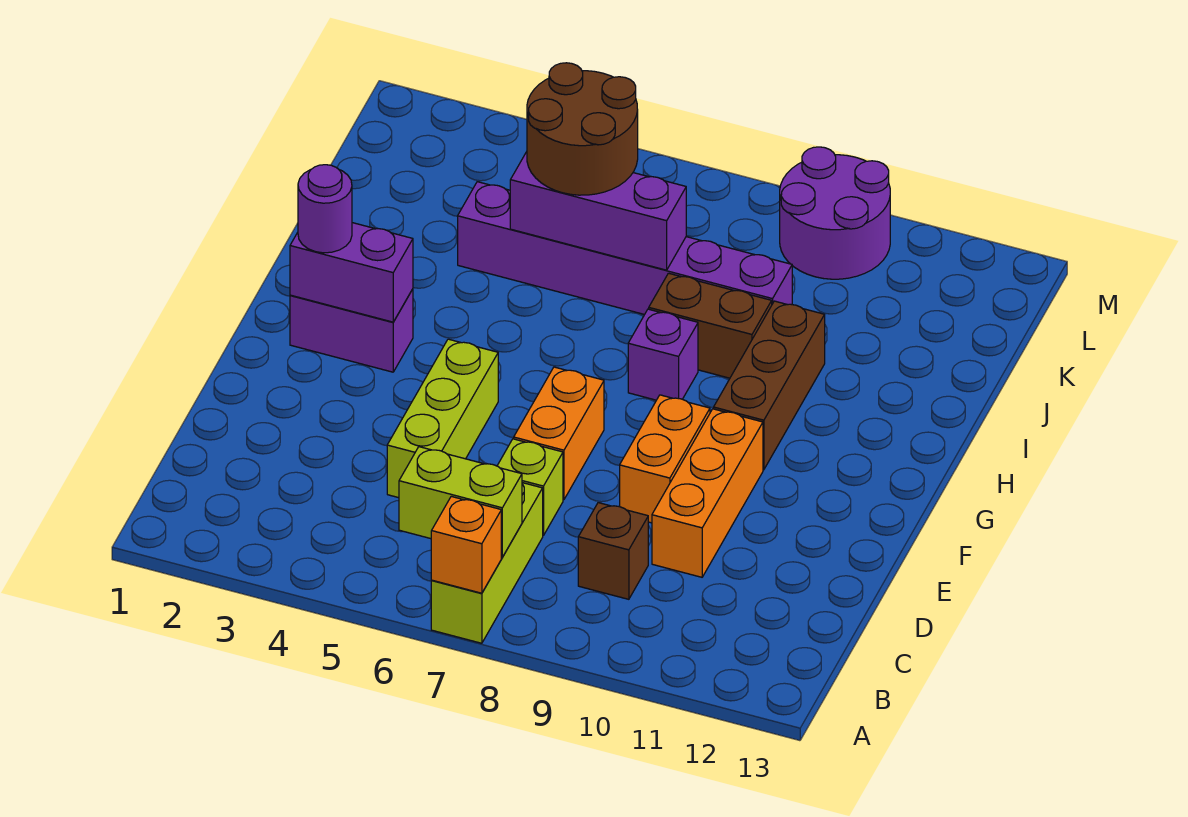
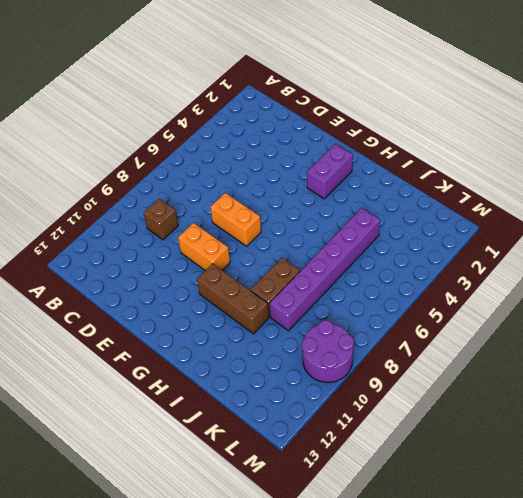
none -> lime 1x3 brick [431,483,543,643]
none -> lime 1x3 brick [387,339,498,498]
none -> lime 1x1 brick [497,439,563,536]

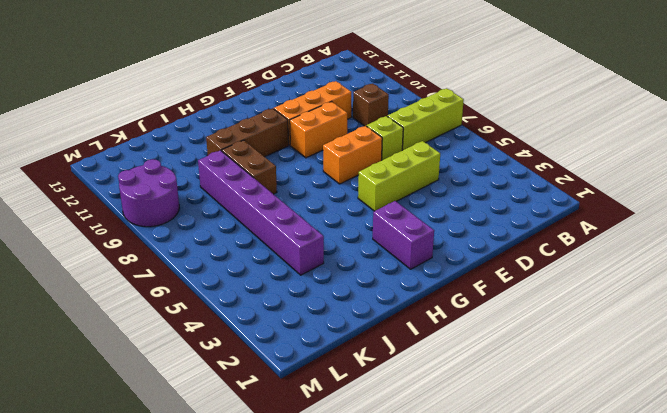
none -> purple 1x1 brick [628,309,698,400]
none -> orange 1x1 brick [431,496,501,593]
none -> lime 1x2 brick [399,447,522,557]

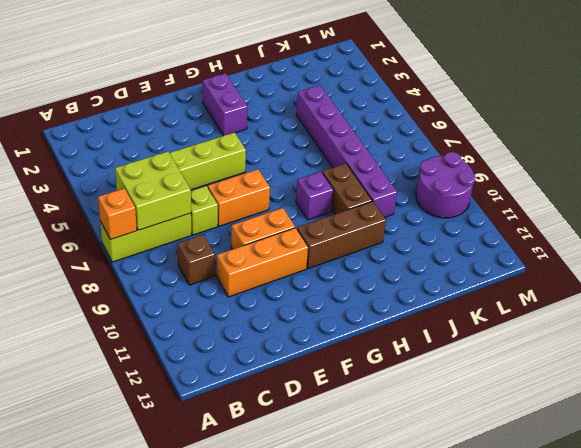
lime 2x2 brick [115,152,191,230] -> lime 1x2 brick [399,447,522,557]
none -> purple 1x2 brick [290,223,413,322]
none -> purple 1x3 brick [510,152,686,270]
none -> purple 1x1 round brick [298,165,352,253]

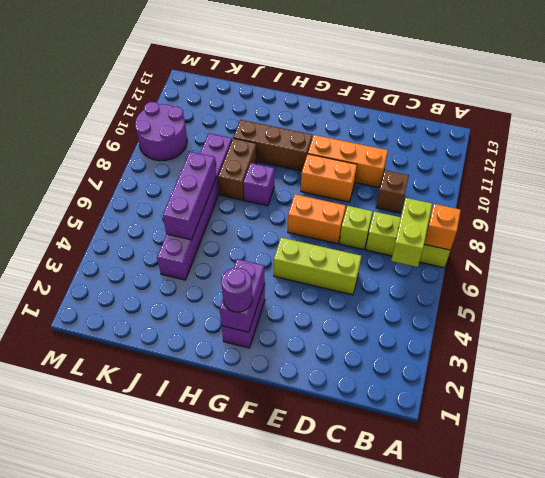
none -> brown 2x2 round brick [527,63,638,195]

